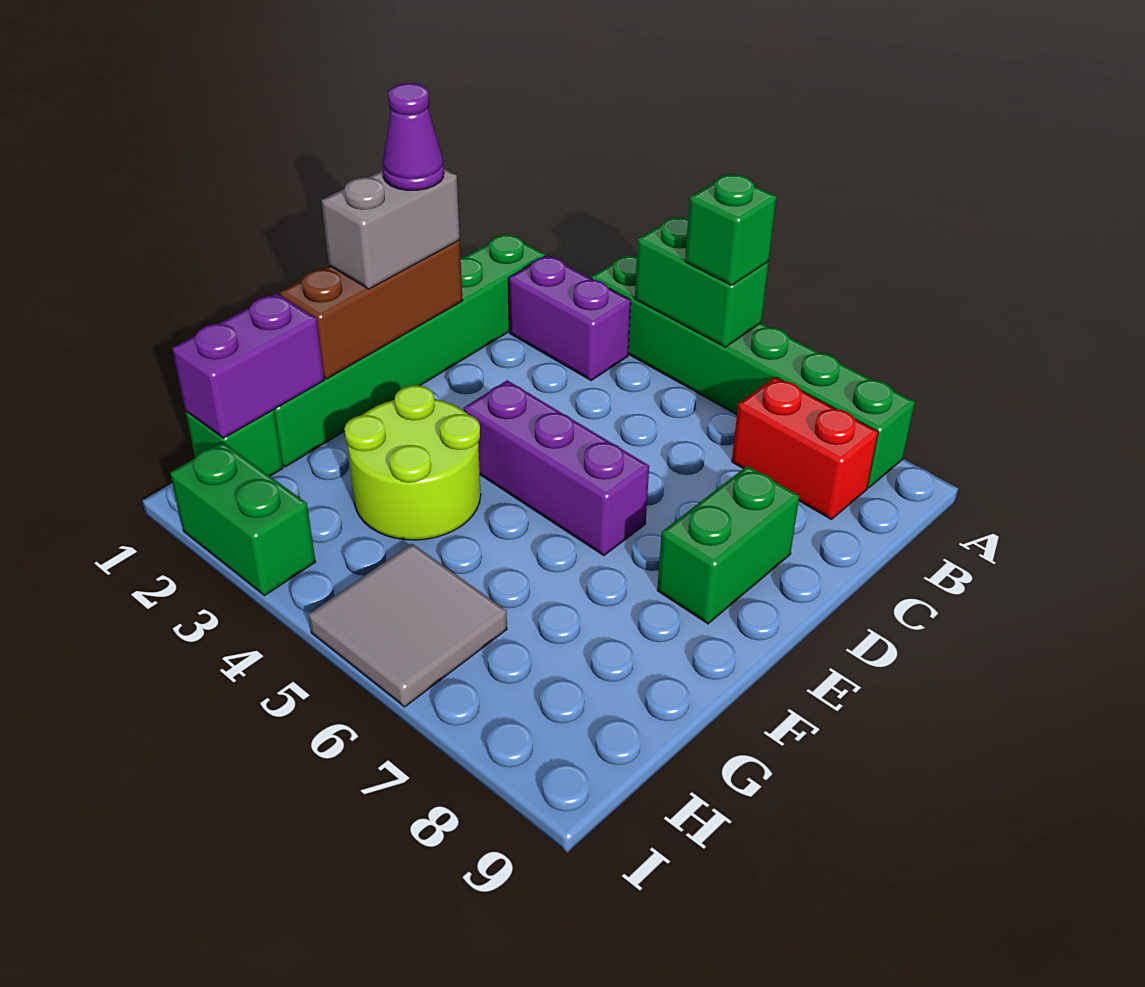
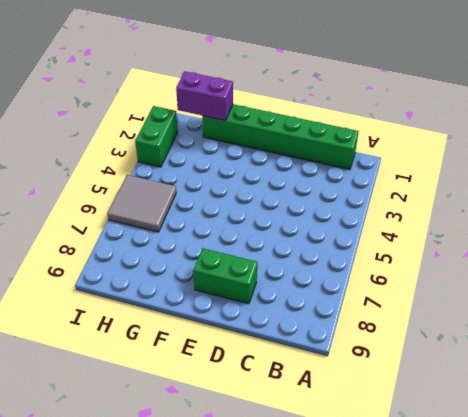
none -> green 1x6 brick [591,255,915,488]
none -> purple 1x2 brick [509,256,631,380]
none -> red 1x2 brick [732,377,878,519]

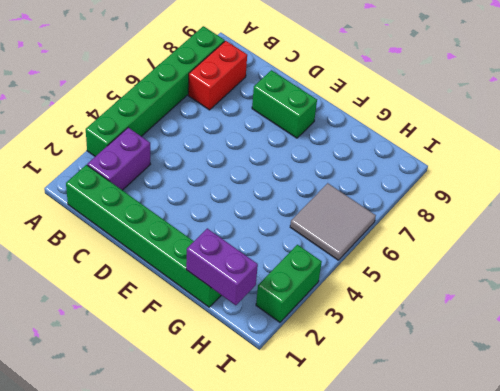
none -> purple 1x3 brick [464,380,649,556]
none -> lime 2x2 round brick [344,385,481,540]
none -> green 1x1 brick [185,410,283,476]

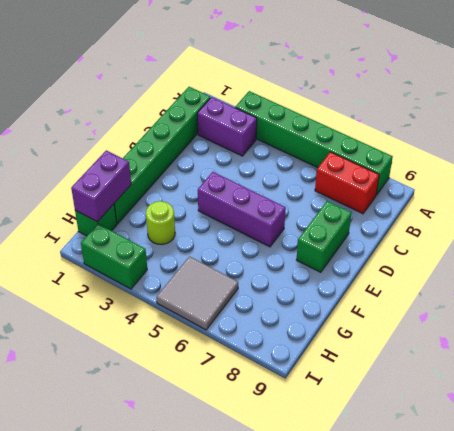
lime 1x1 round brick [146,201,175,244] -> lime 2x2 round brick [344,385,481,540]
none -> green 1x2 brick [635,217,769,347]
none -> brown 1x3 brick [279,241,463,379]
none -> green 1x1 brick [685,174,777,285]

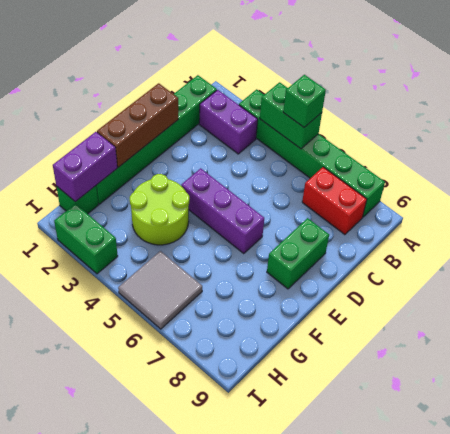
none -> grey 1x2 brick [321,169,460,289]
none -> purple 1x1 cone [382,83,444,190]

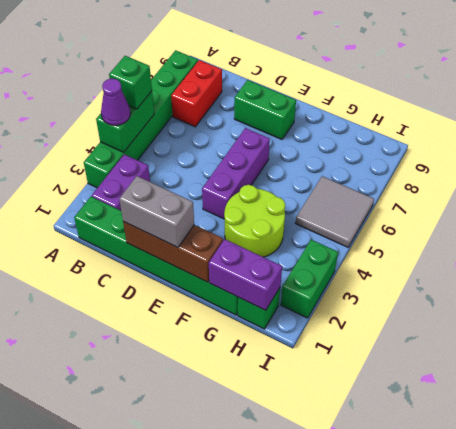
purple 1x1 cone [101,79,130,125] -> purple 1x1 cone moved to [382,83,444,190]

